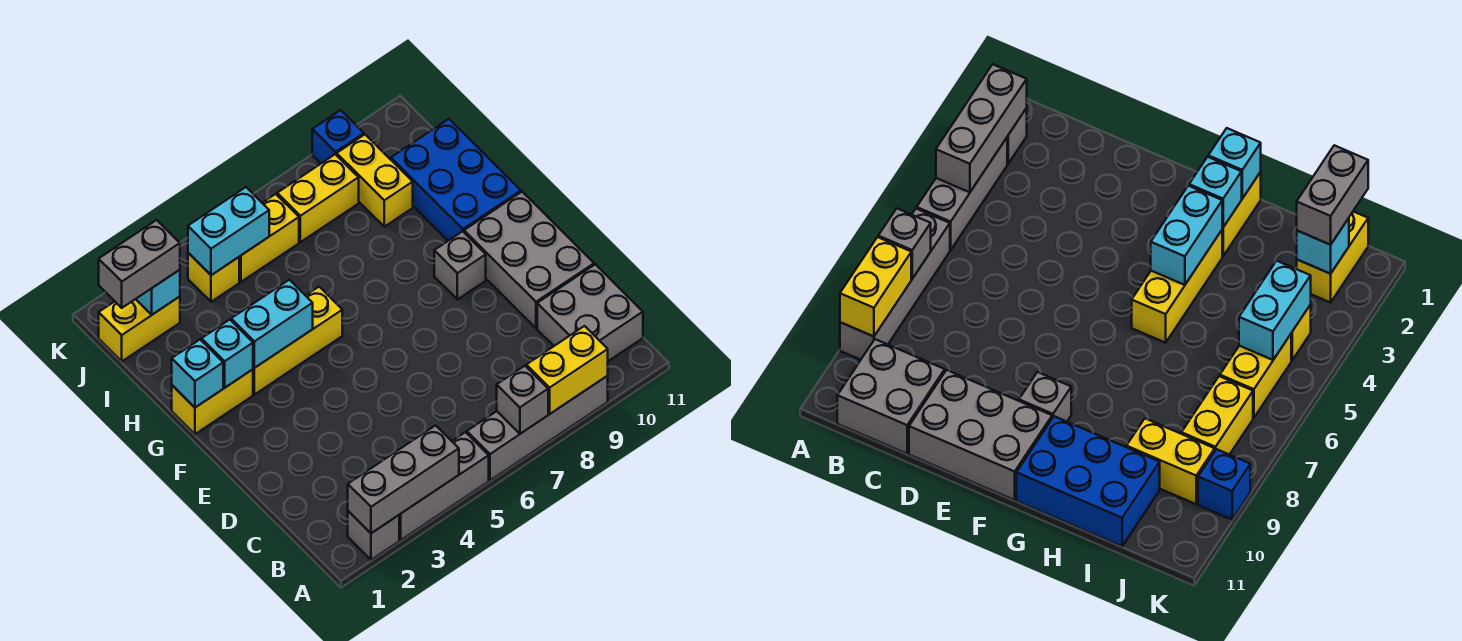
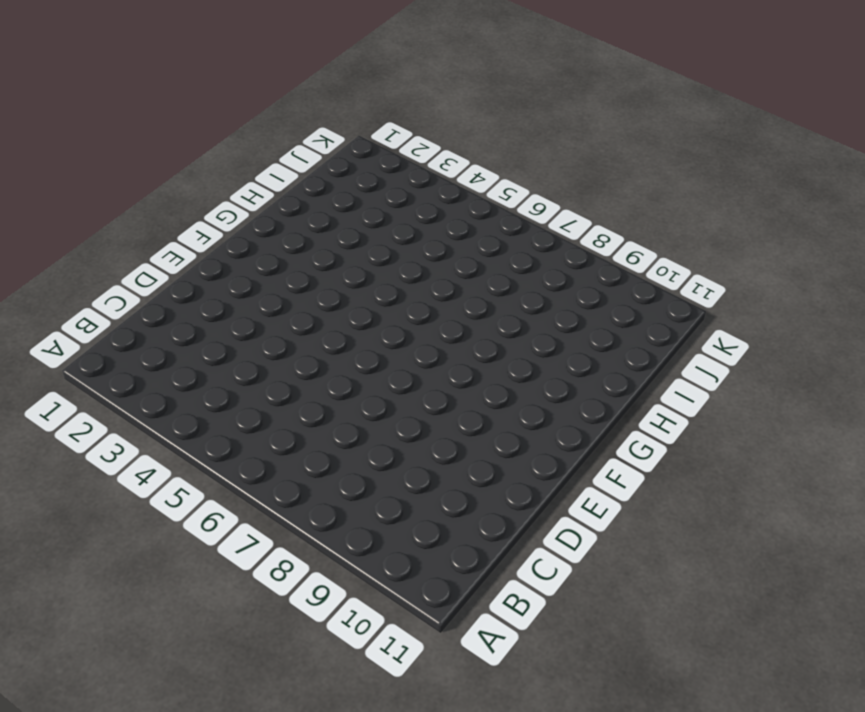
none -> grey 1x1 brick [348,511,399,560]
none -> grey 1x3 brick [399,432,489,540]
none -> grey 1x4 brick [467,376,608,480]

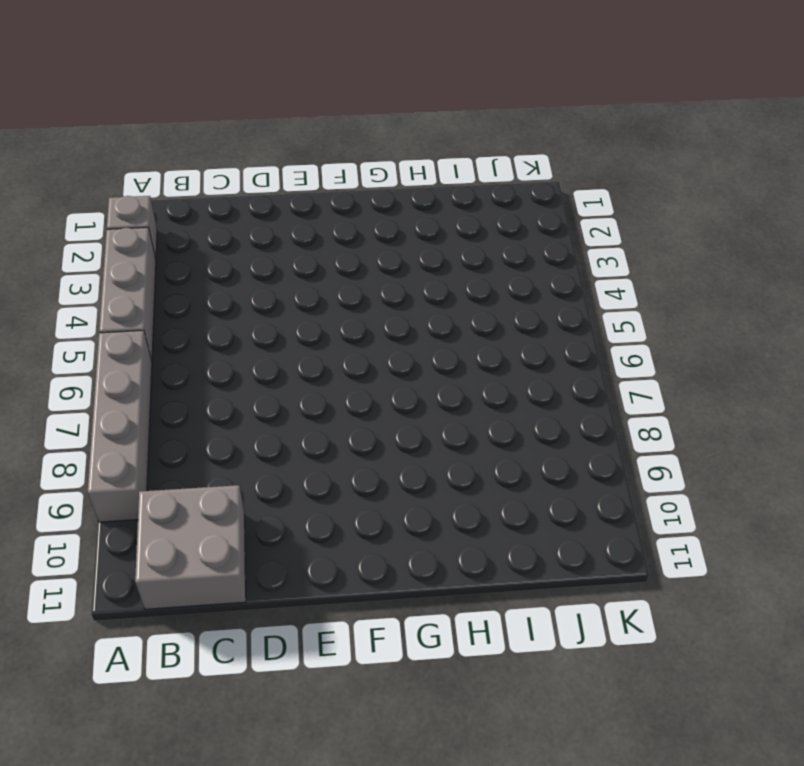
none -> grey 2x3 brick [464,192,594,328]
none -> grey 1x1 brick [434,231,486,300]
none -> yellow 1x2 brick [172,369,253,434]

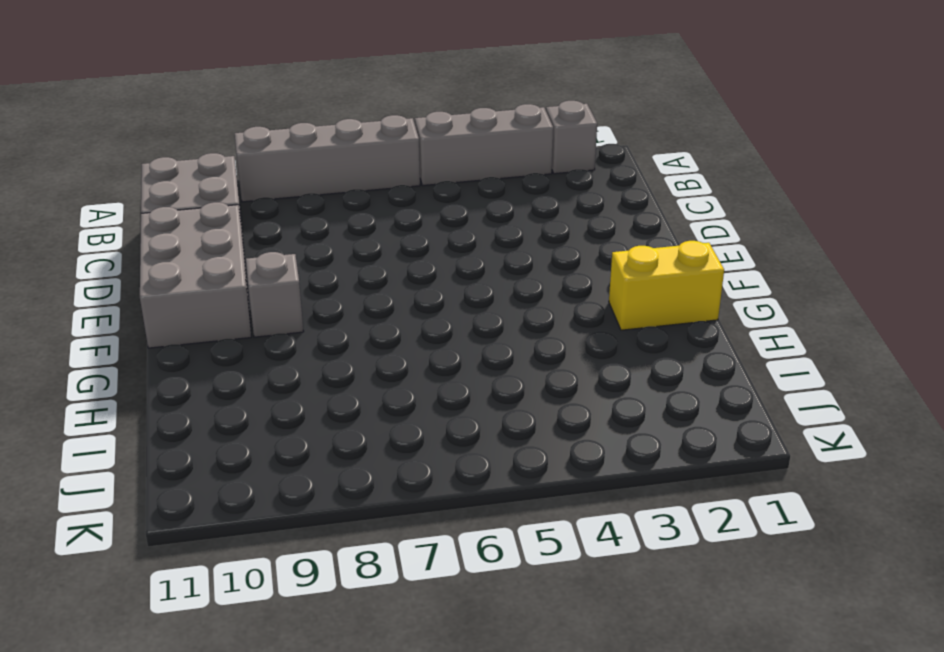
none -> yellow 1x3 brick [253,287,342,395]
none -> blue 2x3 brick [391,119,521,241]
none -> yellow 1x2 brick [337,135,413,227]

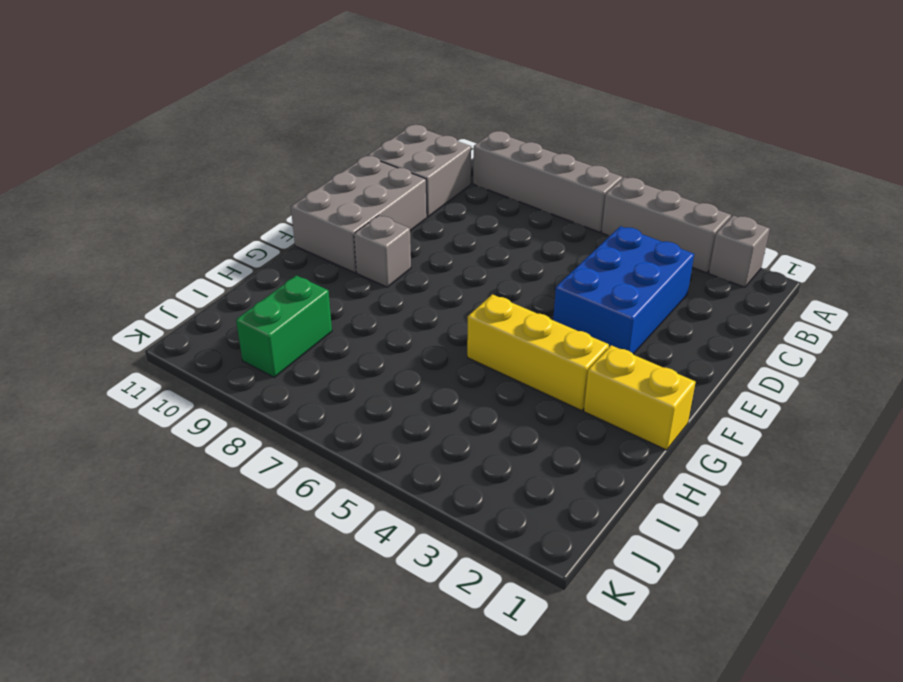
blue 2x3 brick [553,226,694,354] -> blue 2x3 brick moved to [391,119,521,241]
green 1x2 brick [236,275,332,377] -> yellow 1x2 brick [337,135,413,227]
none -> yellow 1x2 brick [99,297,180,361]
none -> yellow 1x1 brick [188,253,239,302]
none -> yellow 1x2 brick [239,194,299,282]

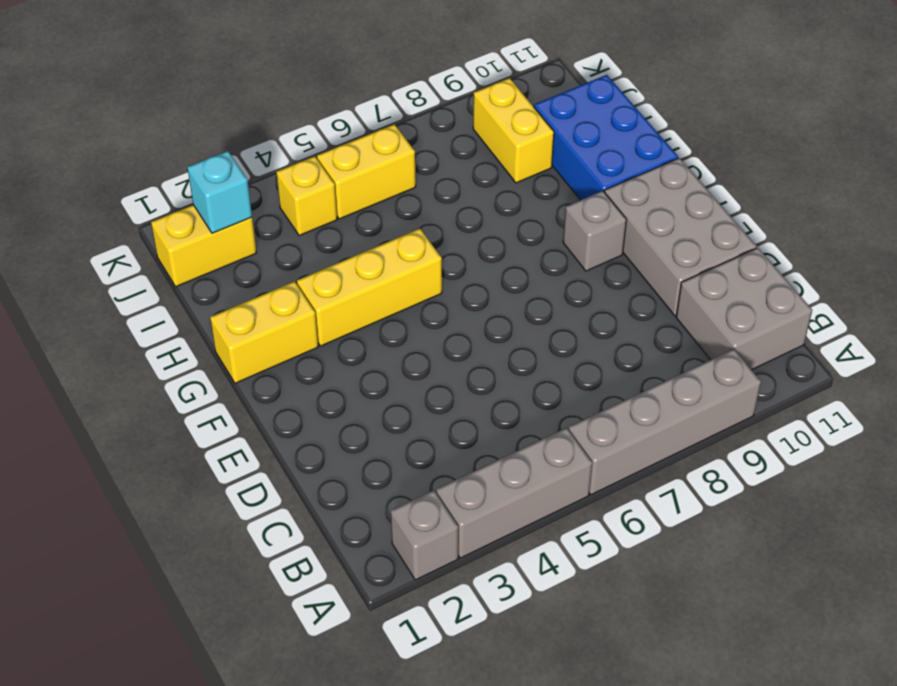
none -> yellow 1x2 brick [277,154,359,242]
none -> blue 1x1 brick [312,110,364,163]
none -> grey 1x3 brick [348,425,459,533]

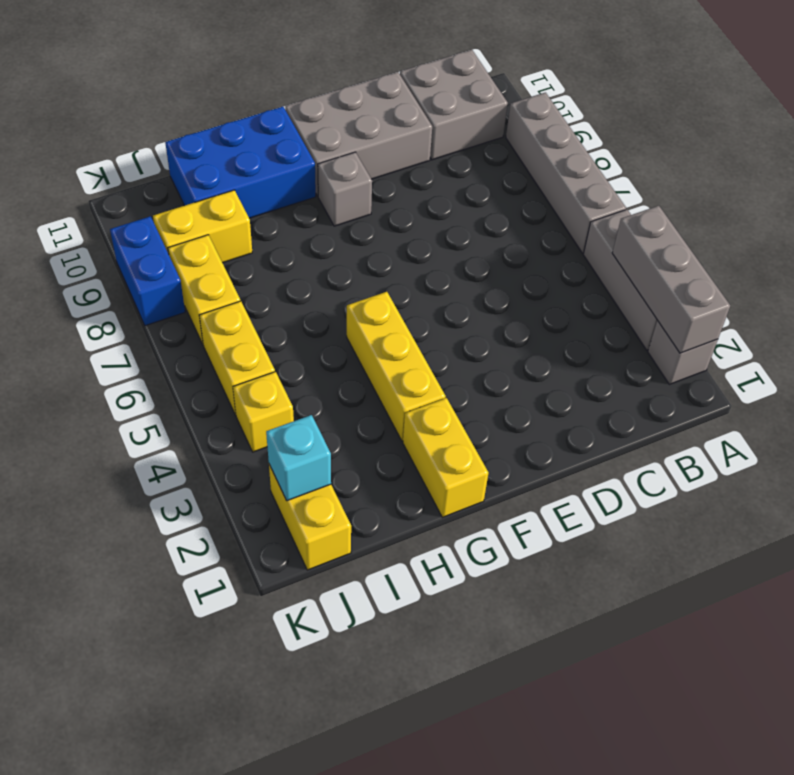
blue 1x2 brick [110,216,185,326] -> blue 1x1 brick [312,110,364,163]
none -> grey 1x1 brick [497,366,548,434]
none -> yellow 1x2 brick [526,326,608,414]
none -> cyan 1x1 brick [172,340,223,408]

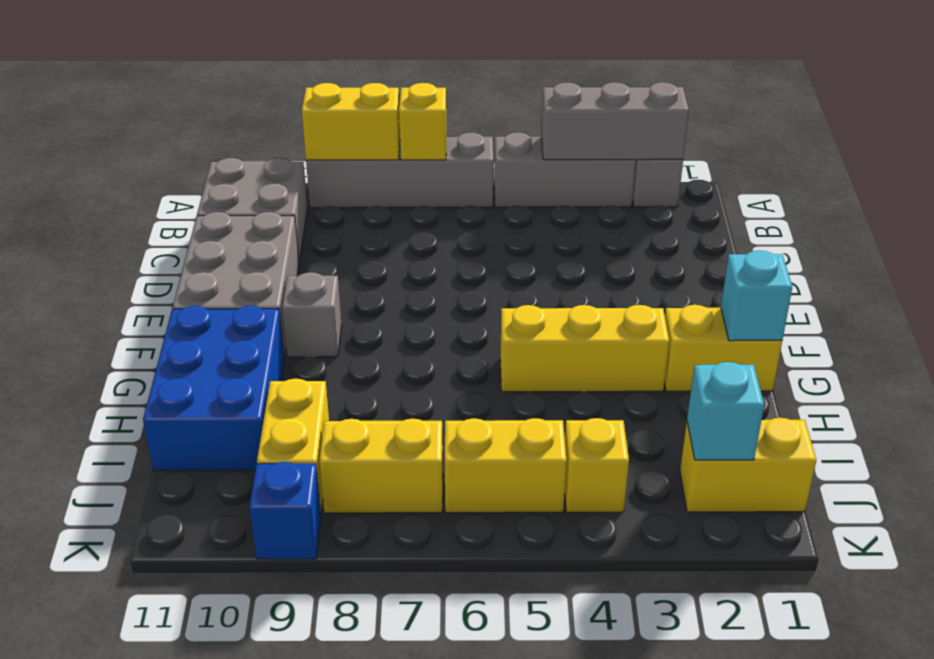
yellow 1x1 brick [399,83,446,160] -> grey 1x1 brick [497,366,548,434]
none -> cyan 1x1 brick [202,320,253,387]
none -> cyan 1x2 brick [231,280,313,368]
none -> cyan 1x2 brick [188,187,269,275]

